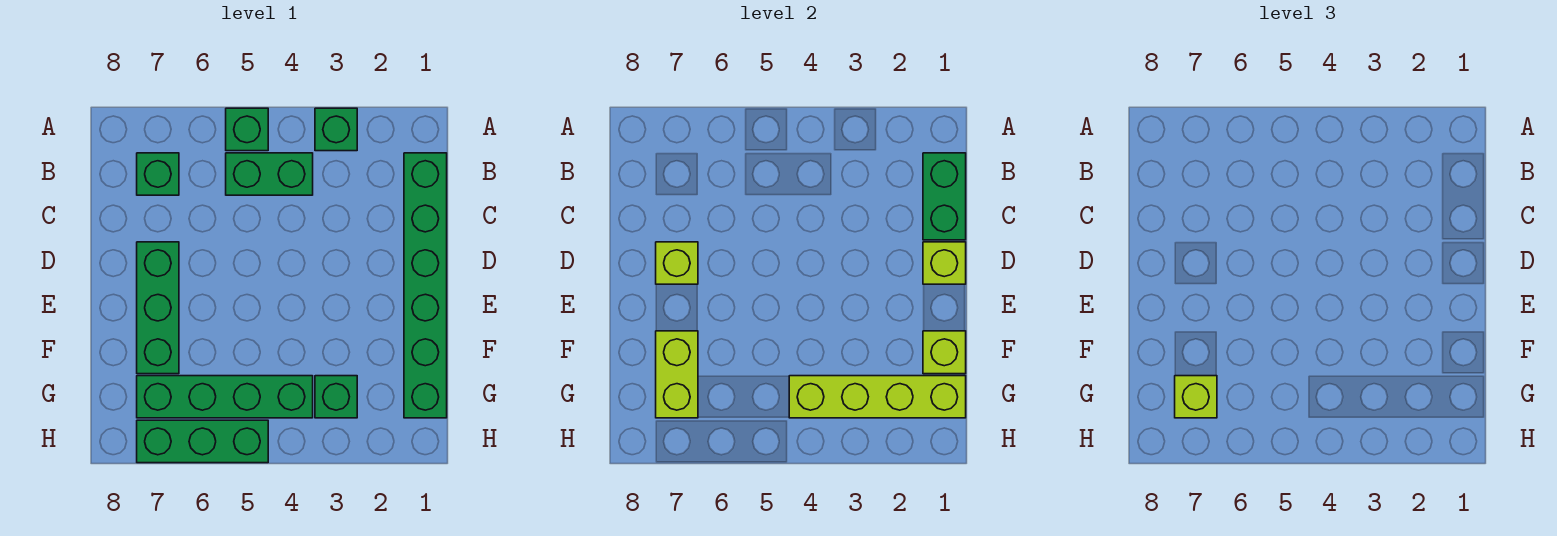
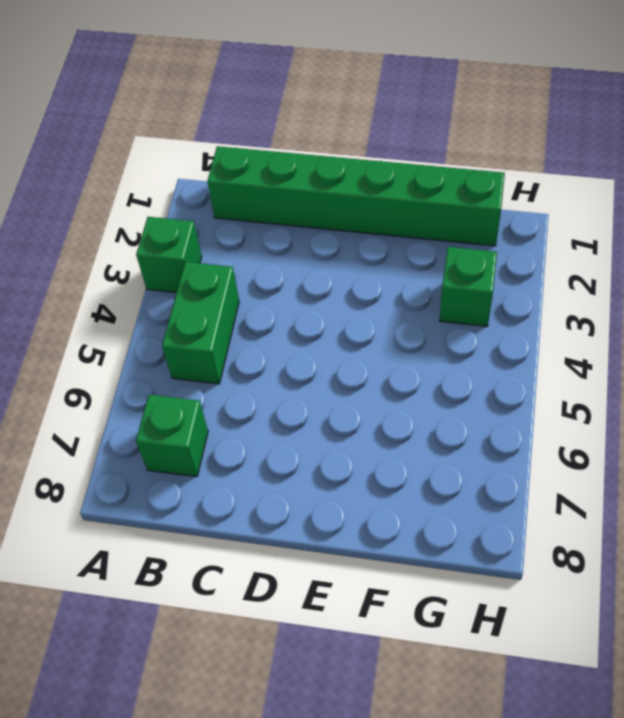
none -> green 1x1 brick [226,108,268,151]
none -> green 1x3 brick [137,242,179,374]
none -> green 1x4 brick [137,376,313,418]

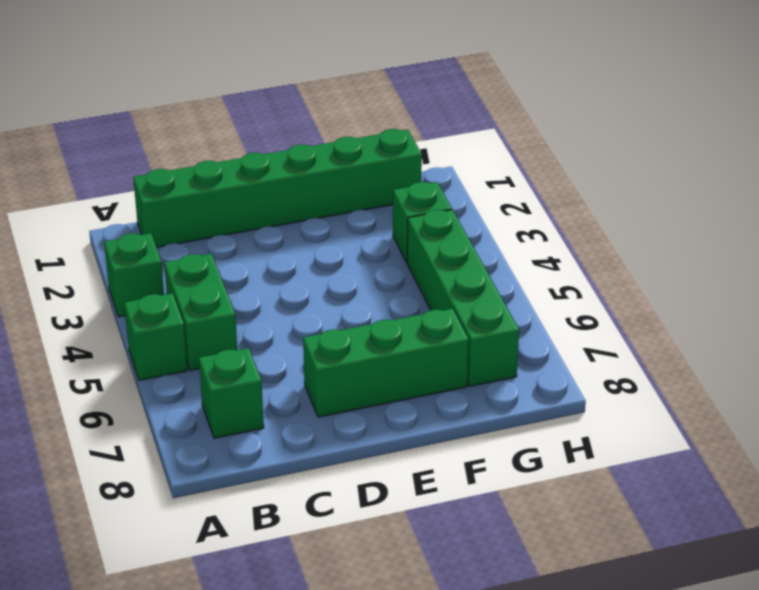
none -> green 1x3 brick [137,420,268,463]
none -> green 1x2 brick [923,153,966,240]
none -> lime 1x1 brick [923,242,966,284]

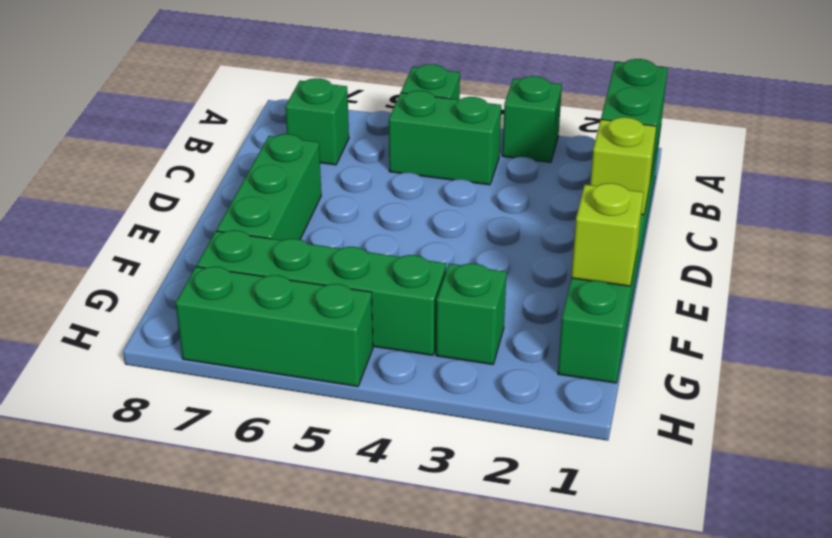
none -> lime 1x1 brick [656,242,698,284]
none -> lime 1x2 brick [656,331,698,418]
none -> lime 1x4 brick [789,376,966,418]

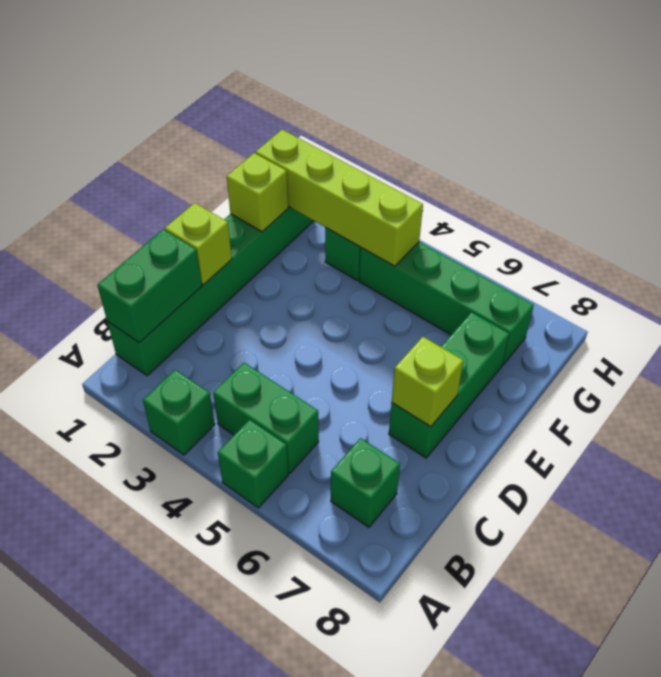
none -> green 1x3 brick [137,420,268,463]
none -> lime 1x2 brick [656,331,698,418]
none -> lime 1x1 brick [1175,376,1217,418]

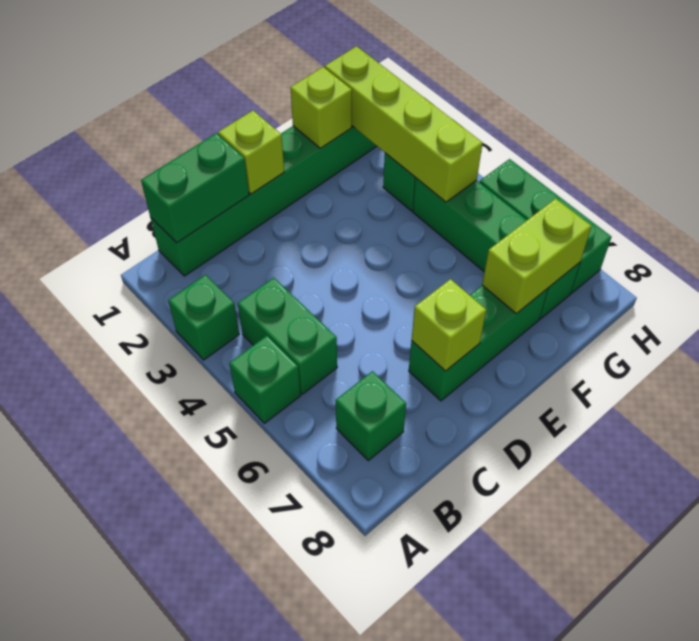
none -> lime 1x1 brick [1175,376,1217,418]

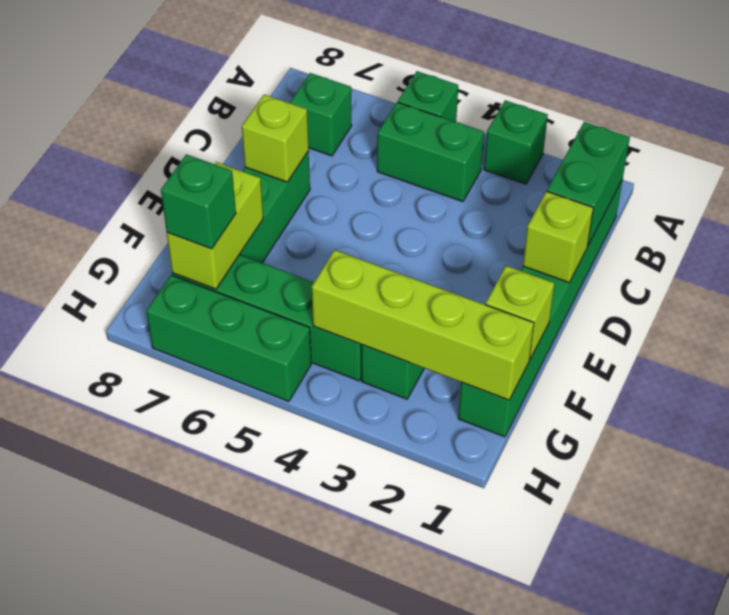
green 1x1 brick [161,154,236,249] -> lime 1x1 brick [1175,376,1217,418]

